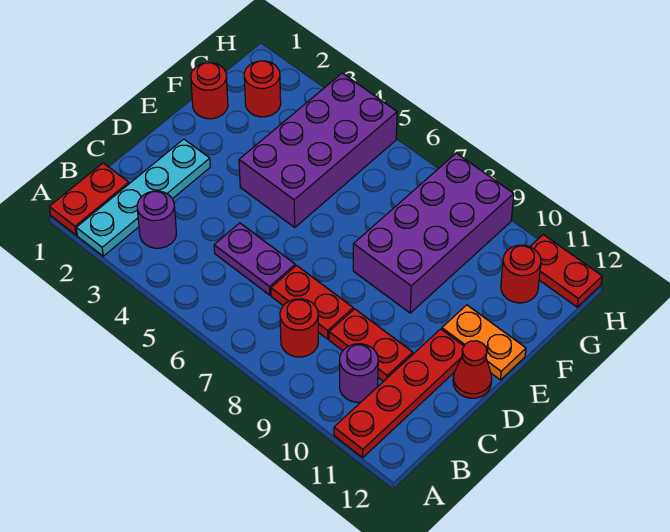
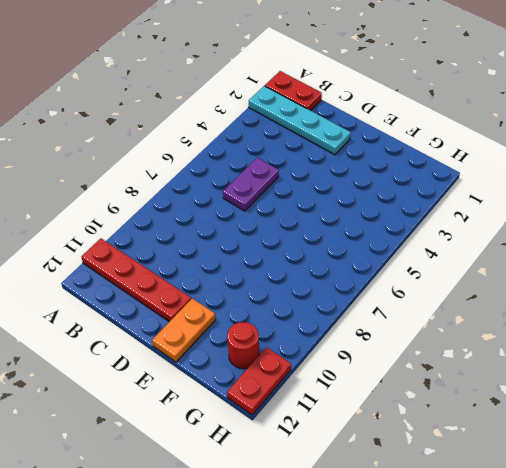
none -> purple 1x1 round brick [137,191,176,248]
none -> red 1x1 round brick [280,299,318,357]
none -> purple 1x1 round brick [340,344,378,402]

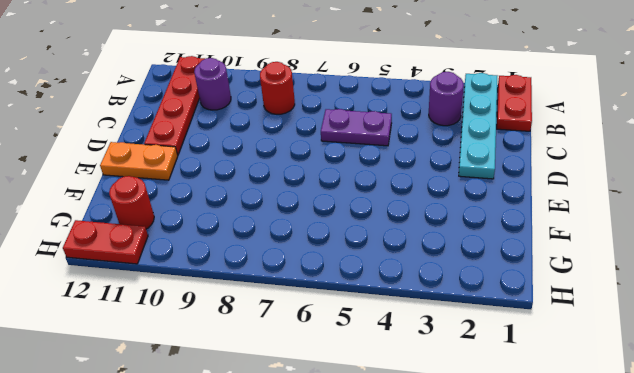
none -> red 1x2 plate [271,265,353,339]
none -> red 1x2 plate [329,309,413,381]
none -> red 1x1 cone [453,341,492,398]

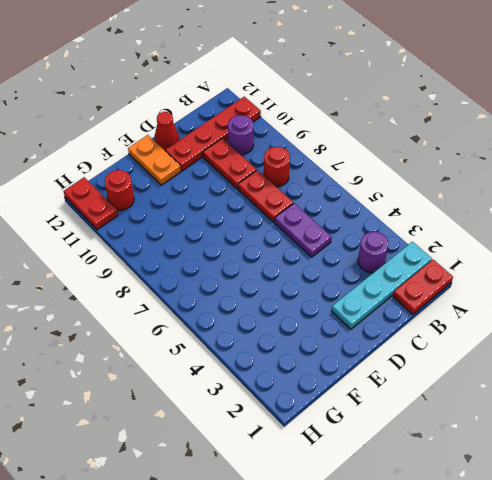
none -> purple 2x4 brick [239,73,397,227]
none -> purple 2x4 brick [353,153,514,313]
none -> red 1x1 round brick [191,63,228,119]

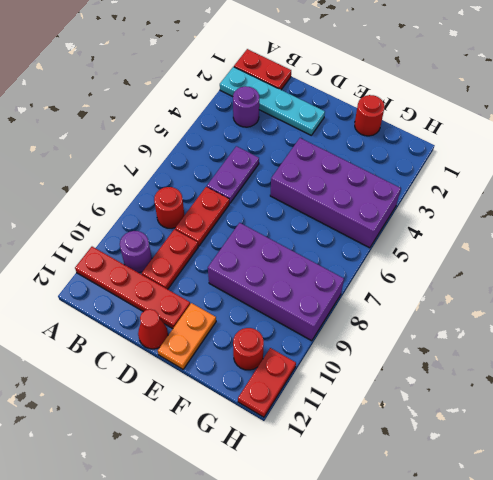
none -> red 1x1 round brick [244,61,281,117]

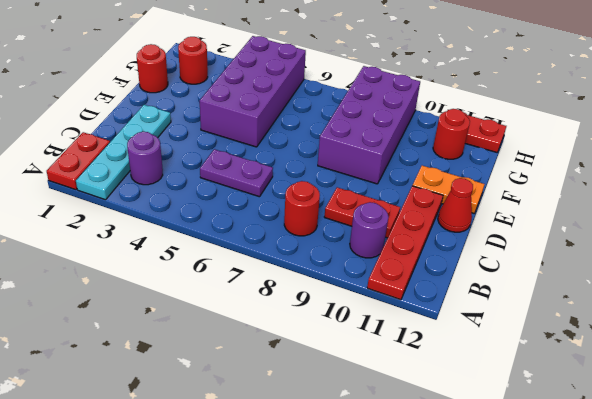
none -> red 1x2 plate [271,265,353,339]

